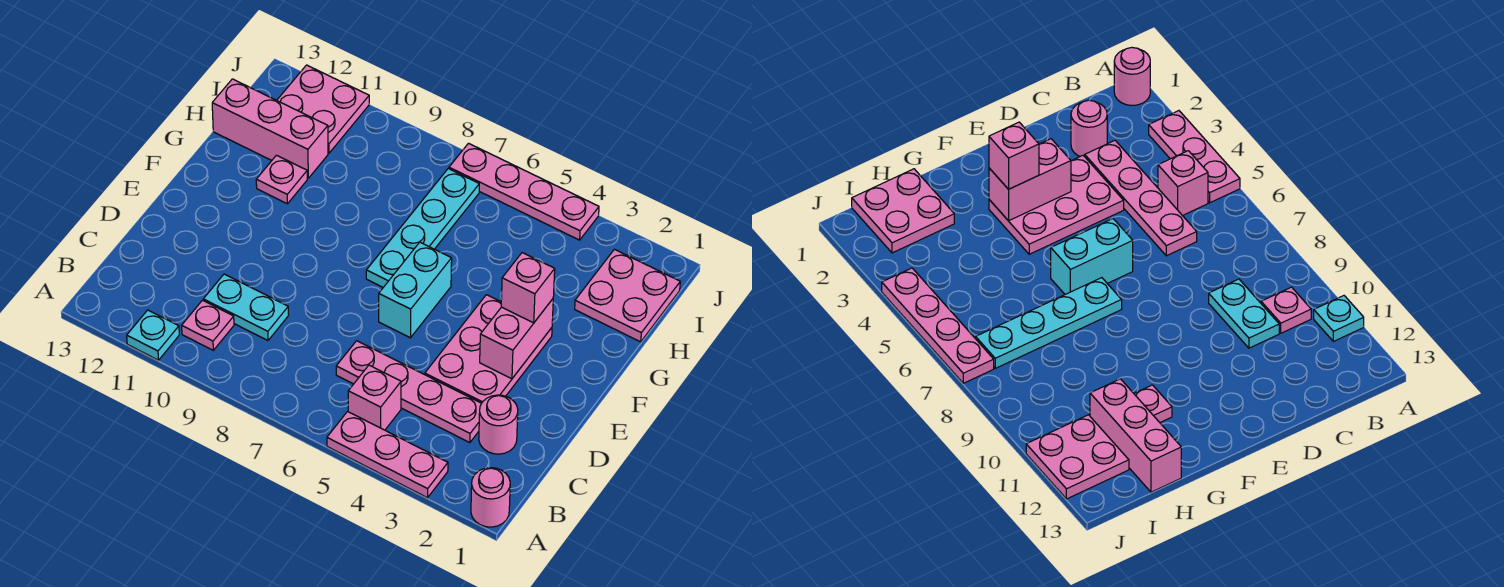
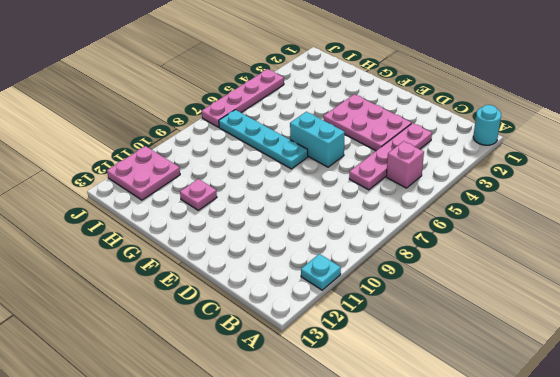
cyan 1x1 round brick [473,105,501,145] -> pink 1x1 round brick [471,468,510,527]
none -> pink 1x3 plate [327,412,448,498]
none -> pink 1x1 plate [182,300,234,350]
none -> pink 1x1 round brick [479,395,518,454]

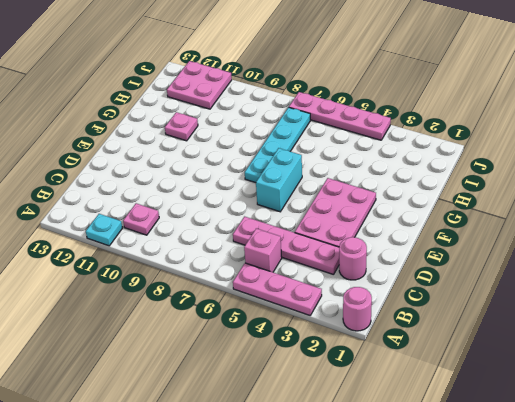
none -> cyan 1x2 plate [203,274,289,340]
none -> pink 2x2 plate [575,249,680,342]
none -> pink 1x3 brick [212,79,328,178]

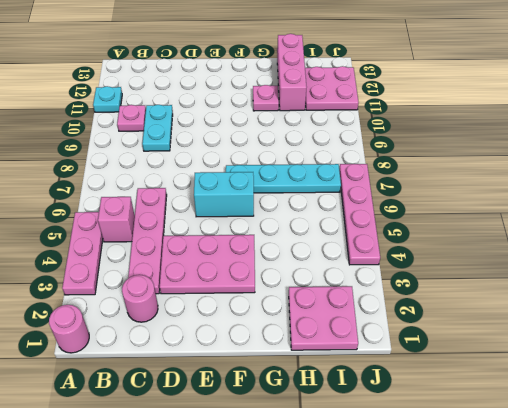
none -> pink 1x2 brick [480,299,553,379]
none -> pink 1x1 brick [501,253,555,323]

